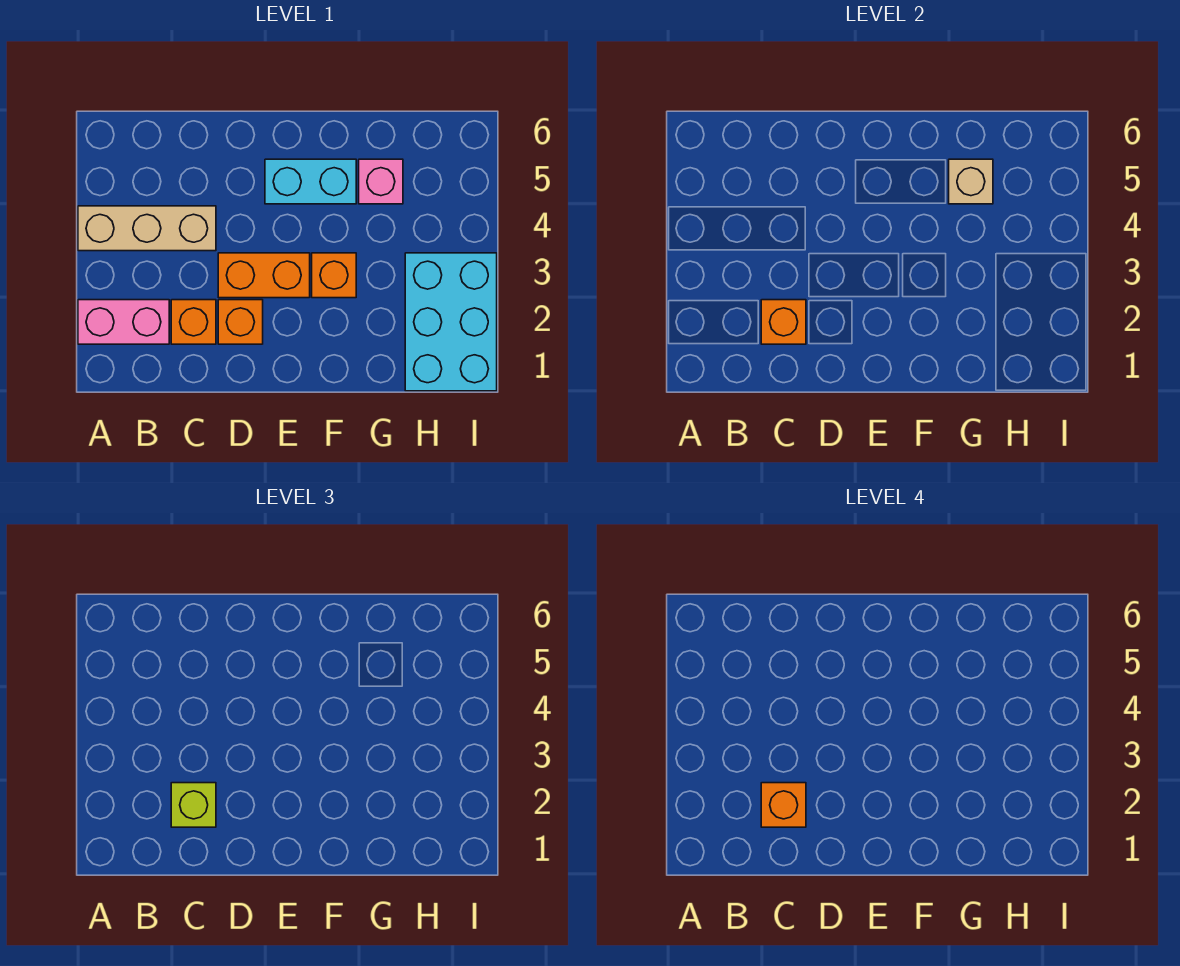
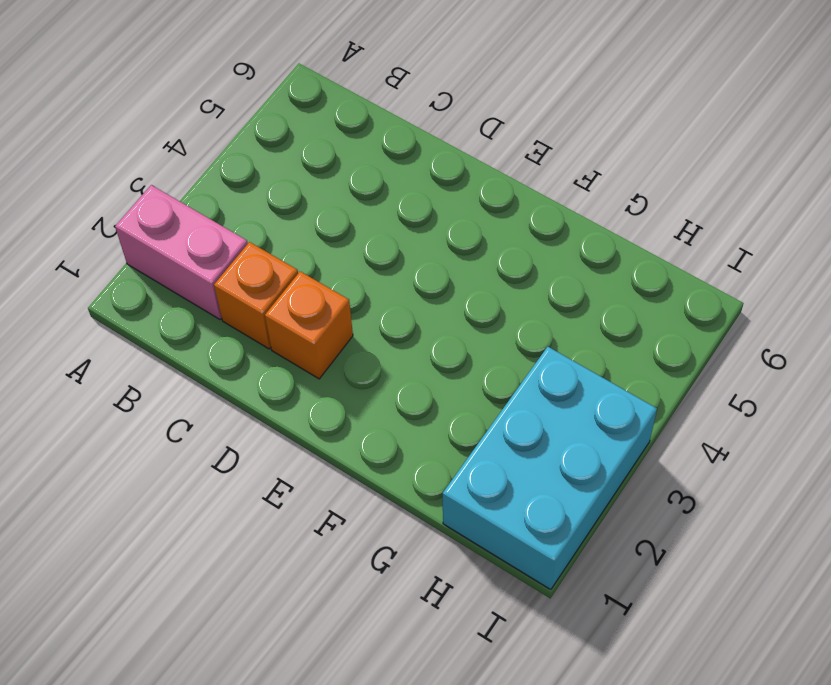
none -> tan 1x3 brick [78,206,216,251]
none -> orange 1x2 brick [218,253,310,298]
none -> cyan 1x2 brick [265,159,356,204]

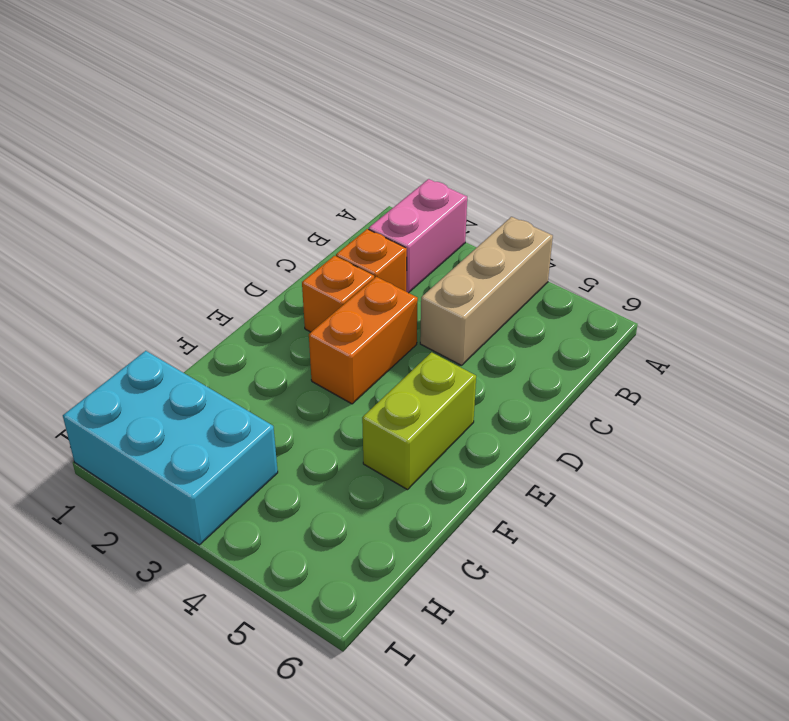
lime 1x2 brick [362,352,476,490] -> cyan 1x2 brick [265,159,356,204]
none -> orange 1x1 brick [312,253,356,298]
none -> pink 1x1 brick [359,159,403,204]
none -> orange 1x1 brick [761,300,806,344]

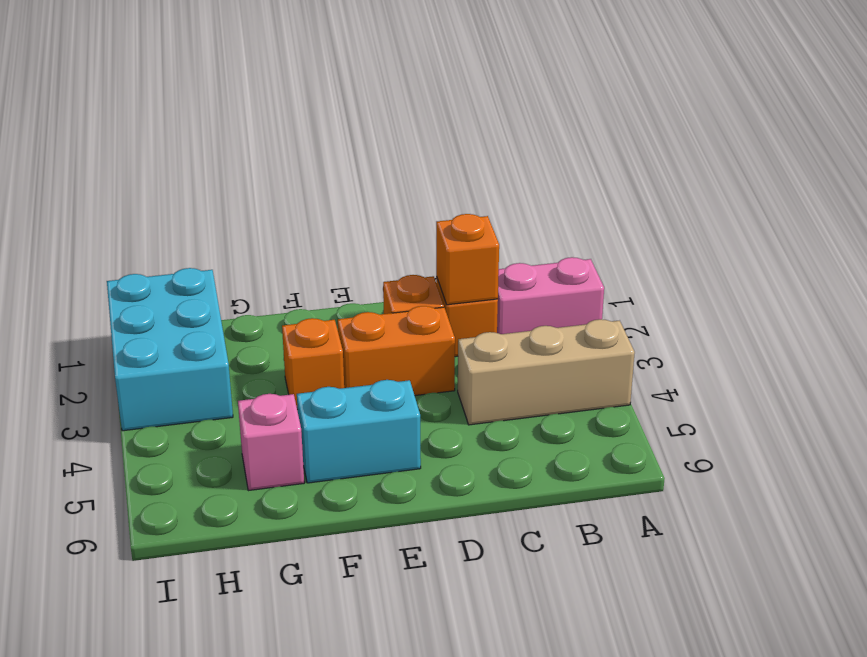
none -> tan 1x1 brick [949,159,993,204]
none -> lime 1x1 brick [171,783,216,827]
none -> orange 1x1 brick [761,783,806,827]

